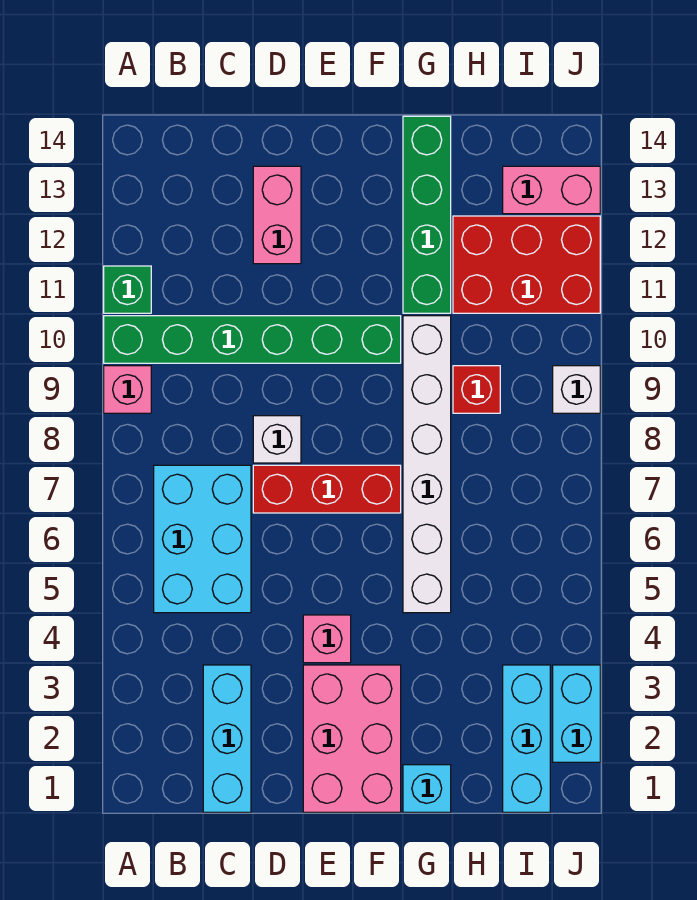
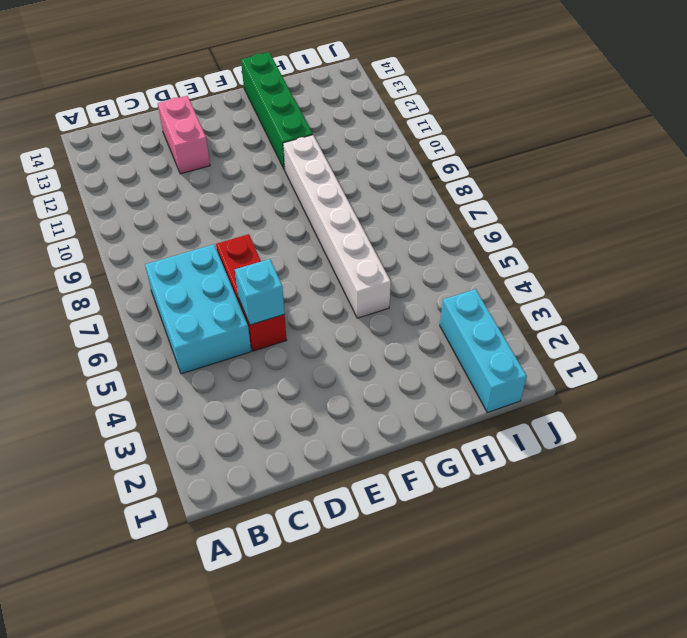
red 1x3 brick [216,234,287,351] -> red 1x3 brick turned to [253,465,401,513]
cyan 1x1 brick [235,259,285,325] -> cyan 1x1 brick moved to [403,765,451,812]
none -> pink 1x1 brick [104,366,151,413]
none -> green 1x6 brick [104,316,401,363]
none -> green 1x1 brick [104,266,151,313]

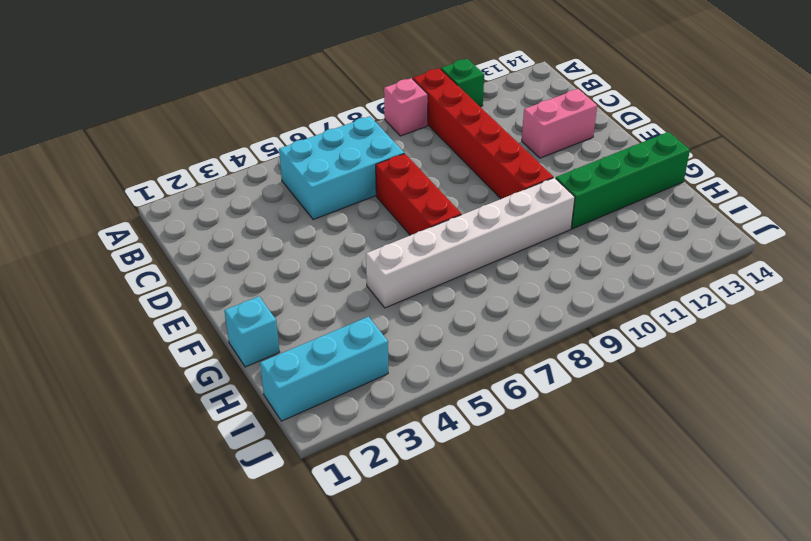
red 1x6 brick [413,68,553,199] -> green 1x6 brick [104,316,401,363]
none -> cyan 1x3 brick [203,665,251,812]
none -> white 1x1 brick [253,416,301,463]
none -> pink 2x3 brick [303,665,401,812]

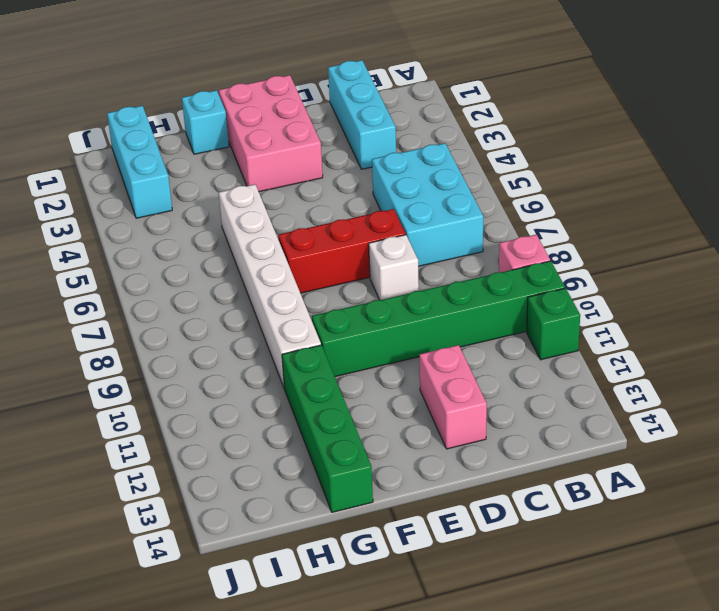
none -> pink 1x1 brick [303,615,351,663]
none -> red 1x1 brick [453,366,500,413]
none -> red 2x3 brick [453,216,600,313]

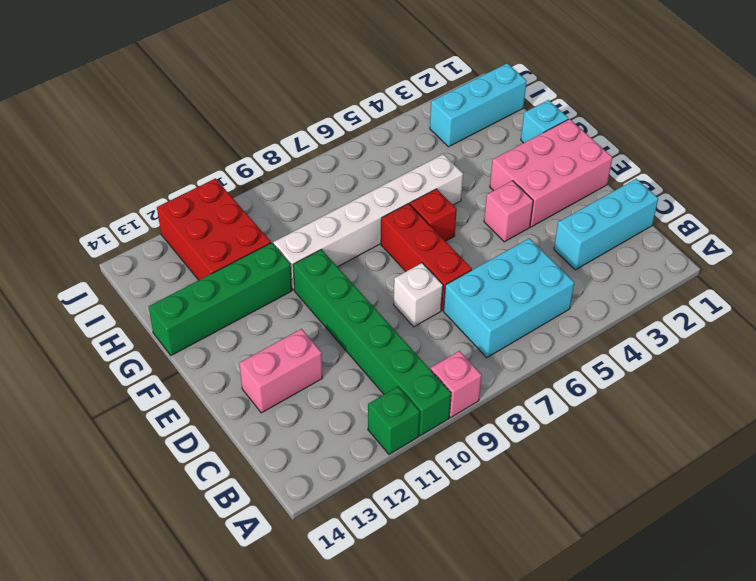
red 1x1 brick [410,189,457,241] -> red 1x1 brick moved to [453,366,500,413]
none -> pink 1x2 brick [503,166,600,214]
none -> cyan 1x2 brick [553,665,600,762]
none -> white 1x1 brick [553,366,600,413]

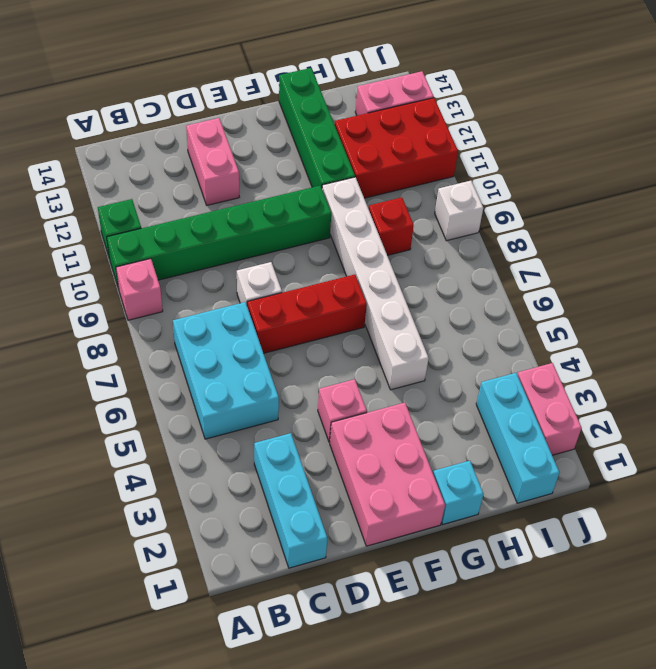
pink 1x2 brick [517,363,582,455] -> cyan 1x2 brick [553,665,600,762]

